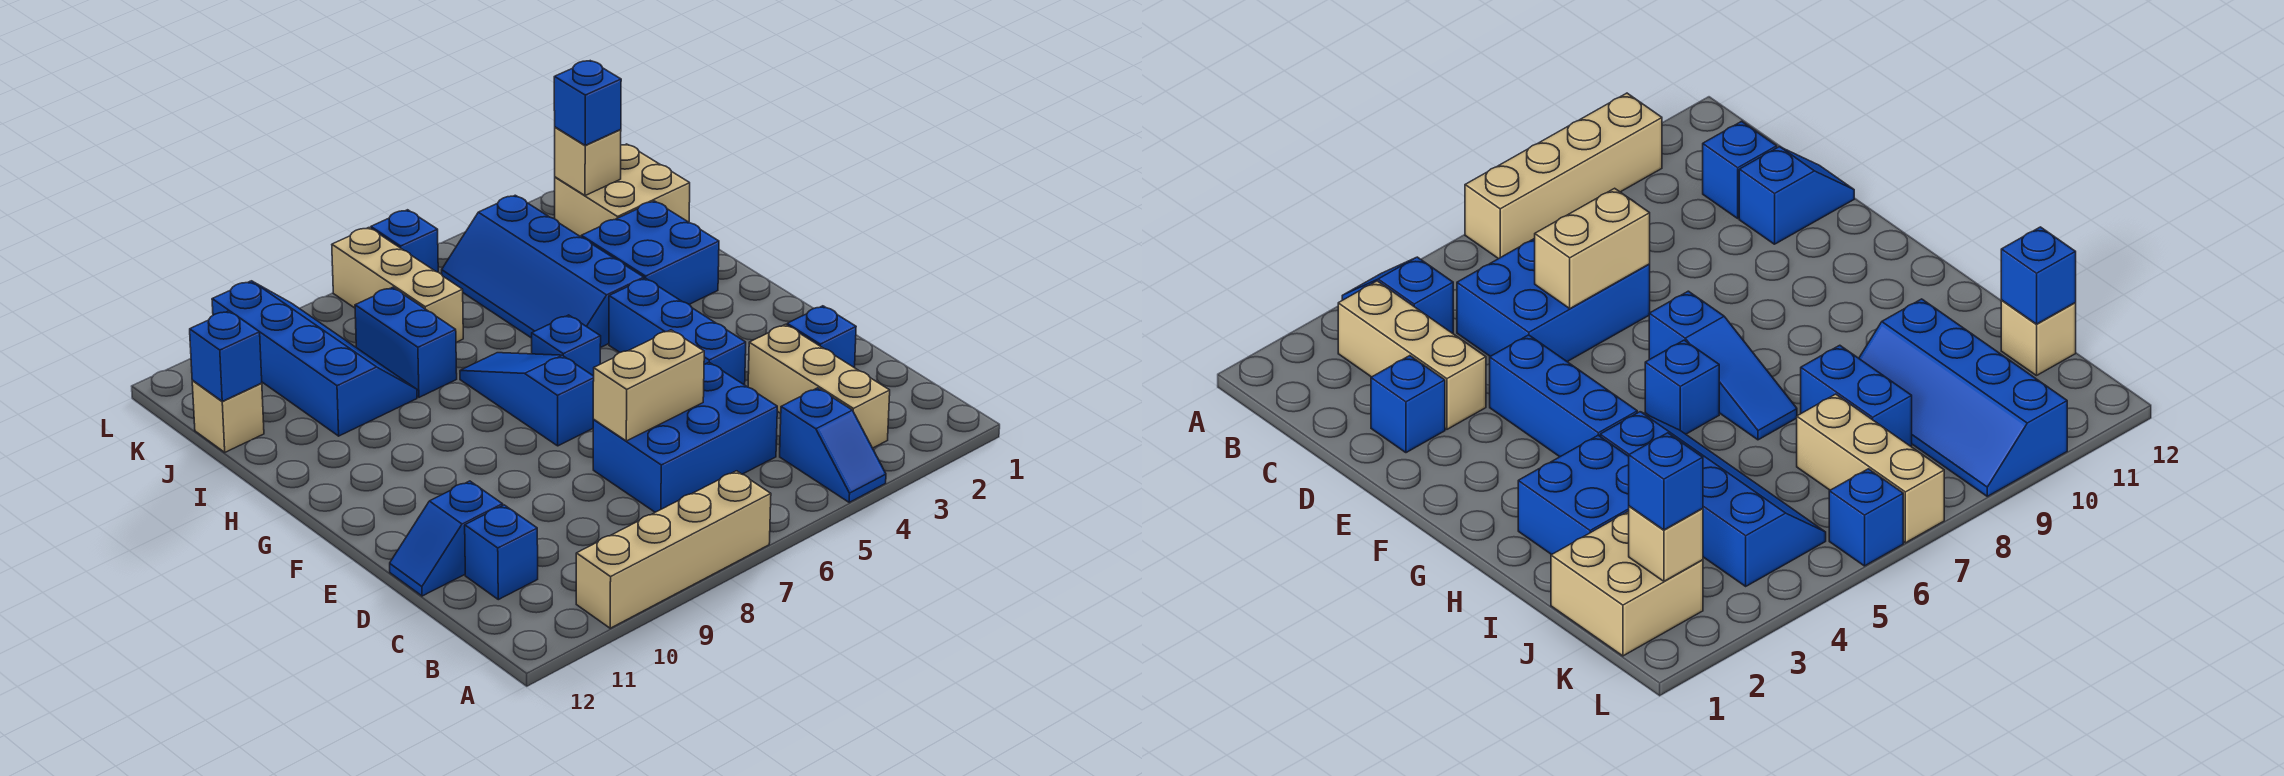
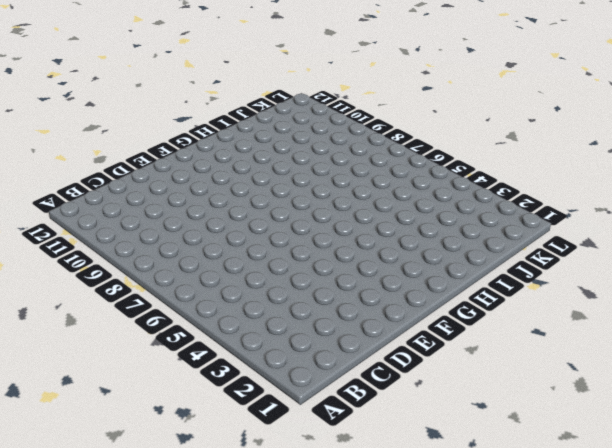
none -> blue 1x2 slope [780,388,886,502]
none -> tan 1x4 brick [576,471,771,628]
none -> tan 1x3 brick [748,324,890,448]

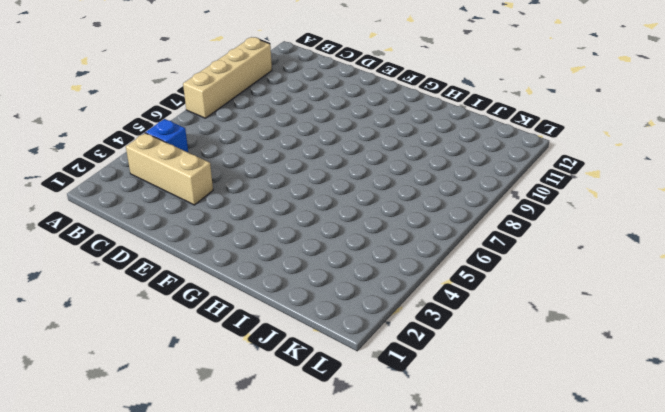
none -> blue 2x3 brick [593,362,777,512]
none -> blue 1x1 brick [465,505,538,600]
none -> blue 1x1 brick [787,306,856,368]

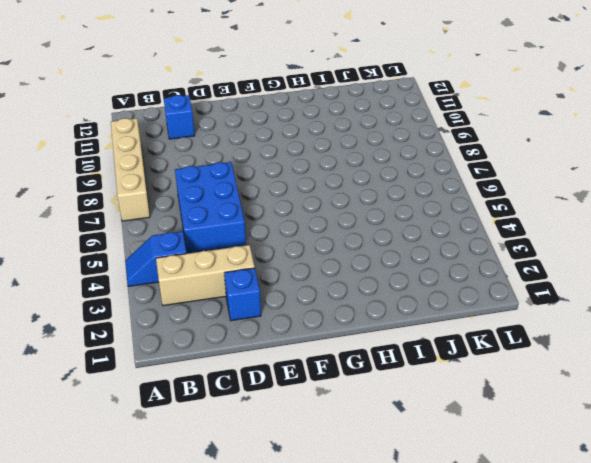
none -> blue 1x2 slope [390,481,503,596]
none -> blue 1x3 brick [609,278,746,385]
none -> blue 1x3 slope [460,353,594,446]

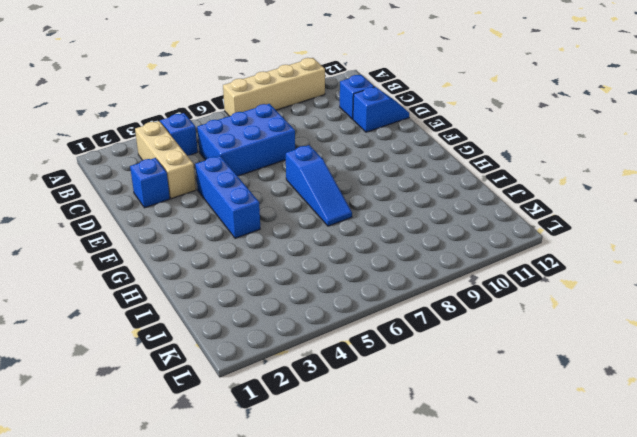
none -> blue 1x1 brick [532,315,601,376]
none -> blue 2x2 brick [581,201,719,304]
none -> blue 2x4 slope [442,195,644,348]

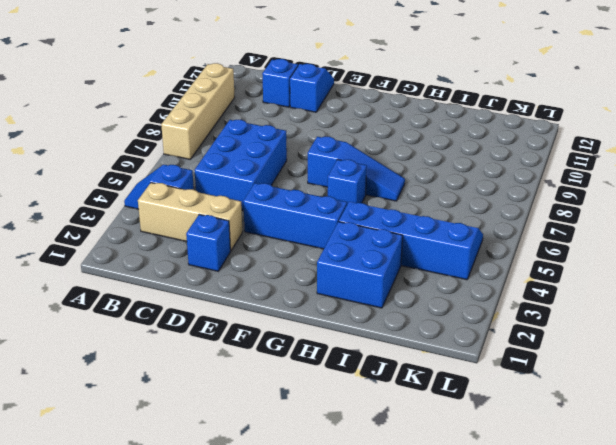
none -> blue 1x2 brick [355,287,457,397]
none -> blue 2x4 slope [212,281,417,436]
none -> tan 2x2 brick [555,144,690,237]

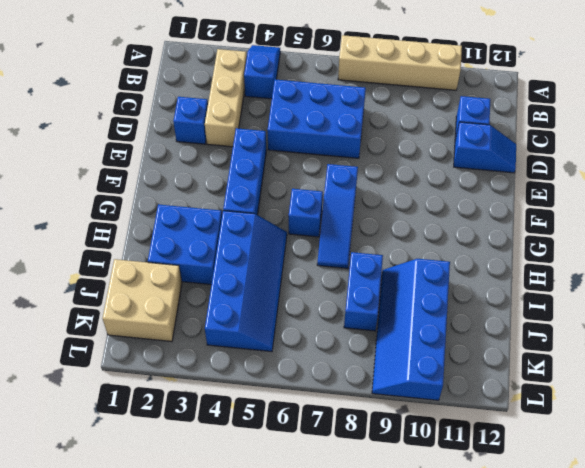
none -> tan 1x3 brick [332,228,463,342]
none -> tan 1x1 brick [192,381,264,452]
none -> blue 1x1 brick [371,210,438,272]

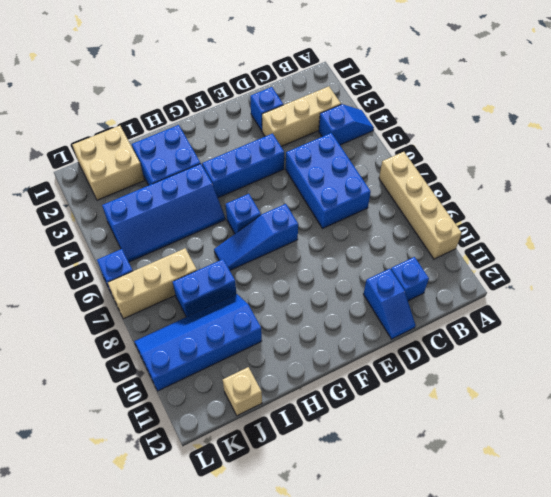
none -> tan 1x2 brick [593,330,704,441]
none -> blue 1x1 brick [190,311,262,401]
none -> tan 1x1 brick [555,127,621,196]

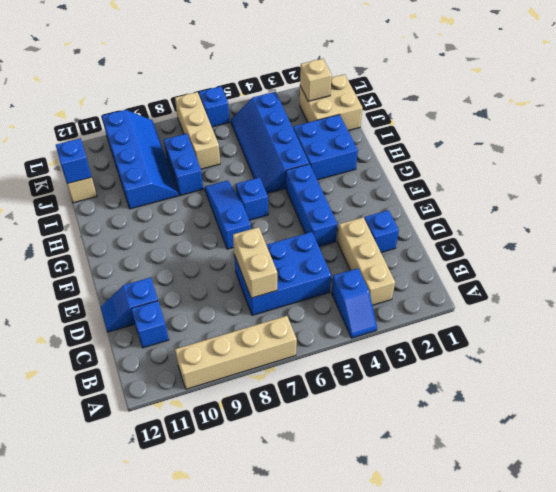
tan 1x2 brick [233,227,277,298] -> tan 1x2 brick turned to [593,330,704,441]
none -> blue 1x1 brick [554,61,621,145]

